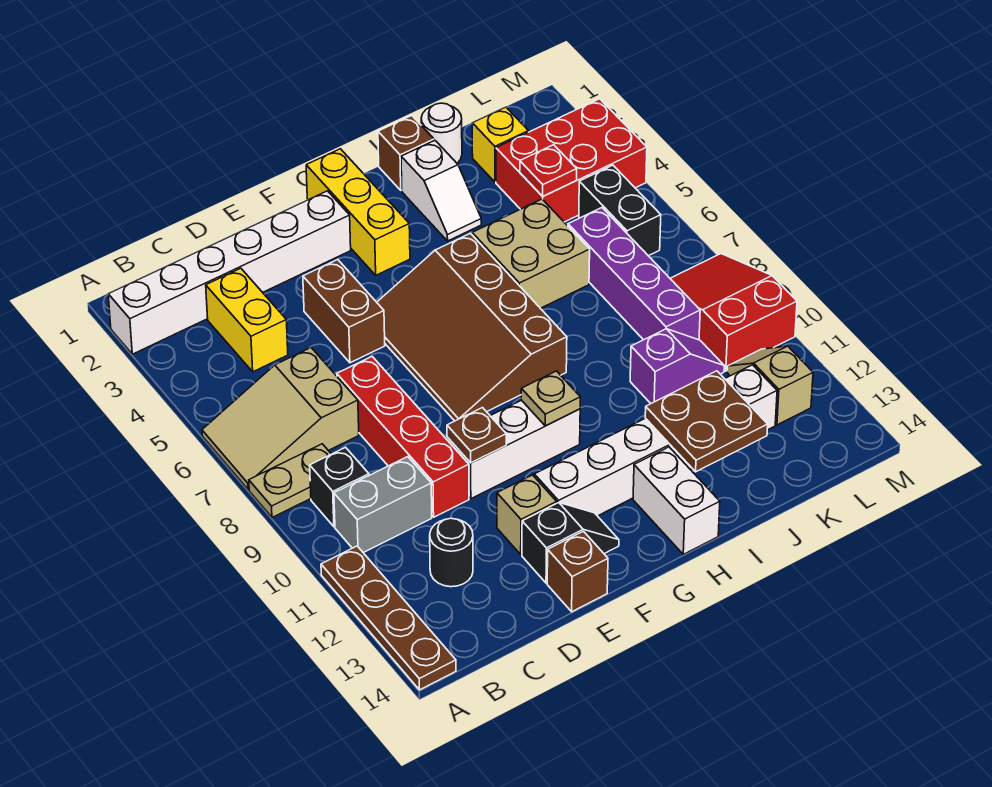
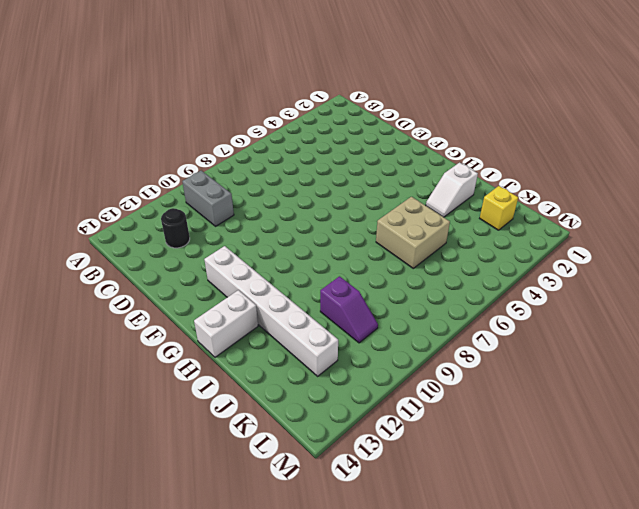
none -> white 1x6 brick [108,191,351,354]
none -> tan 2x3 slope [202,348,359,490]
none -> tan 1x2 plate [249,444,331,517]
none -> brown 1x4 plate [321,546,456,690]

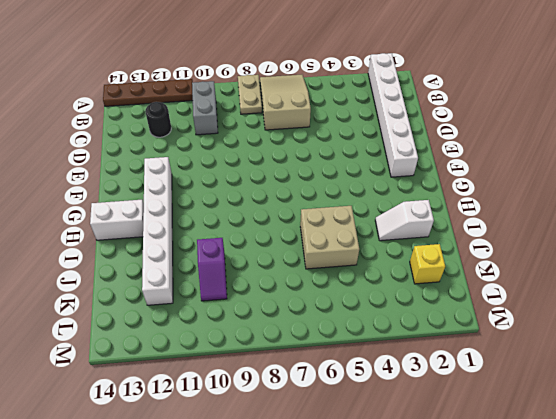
none -> black 1x1 brick [310,447,369,527]
none -> yellow 1x2 brick [206,268,288,372]
none -> red 1x4 brick [337,357,469,517]
none -> brown 1x2 brick [303,259,385,363]

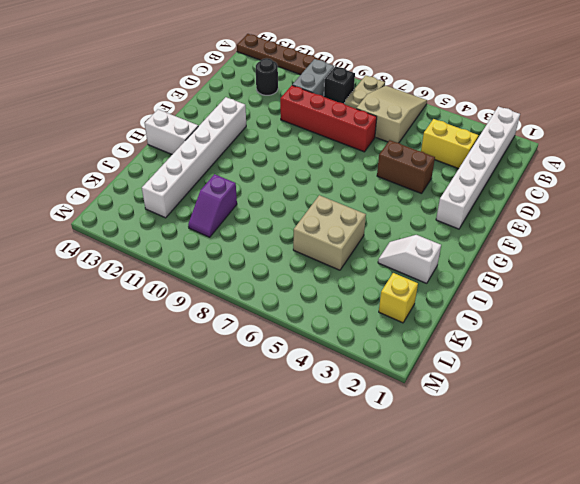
none -> white 1x3 brick [447,400,580,499]
none -> tan 1x1 brick [497,475,557,555]
none -> black 1x2 slope [522,502,619,583]
none -> brown 1x1 brick [547,531,608,612]

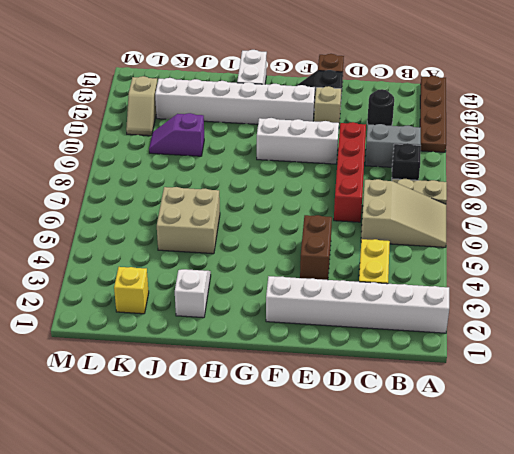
none -> brown 3x4 slope [377,233,567,421]
none -> yellow 1x3 brick [306,149,410,275]
none -> brown 1x1 brick [378,116,434,190]
none -> white 1x1 round brick [421,103,462,163]

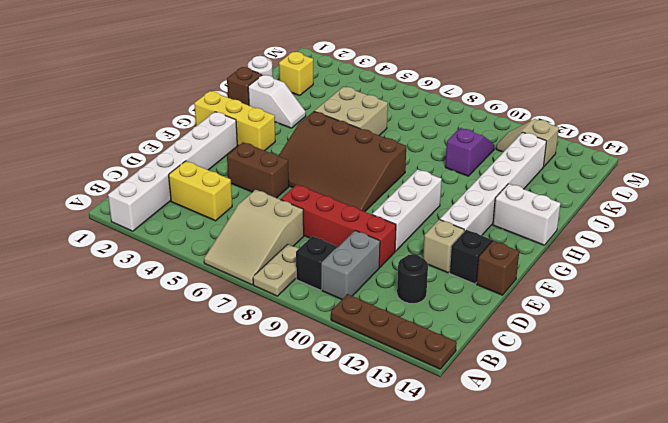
none -> red 2x3 brick [496,99,647,222]
none -> purple 1x4 brick [568,208,700,340]
none -> black 1x2 brick [579,165,661,256]
none -> red 2x3 slope [670,254,797,371]

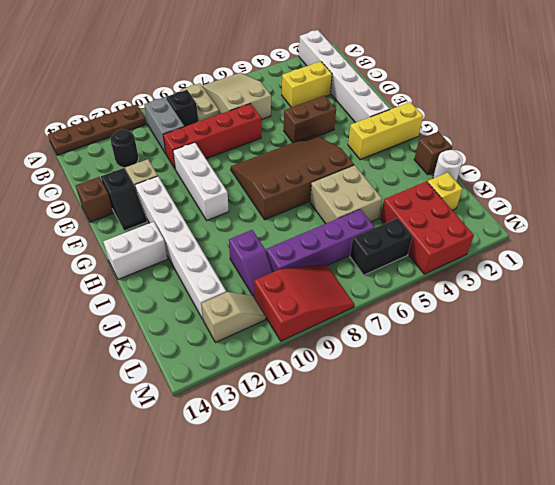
none -> white 1x2 slope [401,141,481,241]
none -> brown 1x1 plate [447,408,506,463]
none -> tan 1x1 plate [521,371,580,426]
none -> brown 2x2 plate [645,371,768,472]

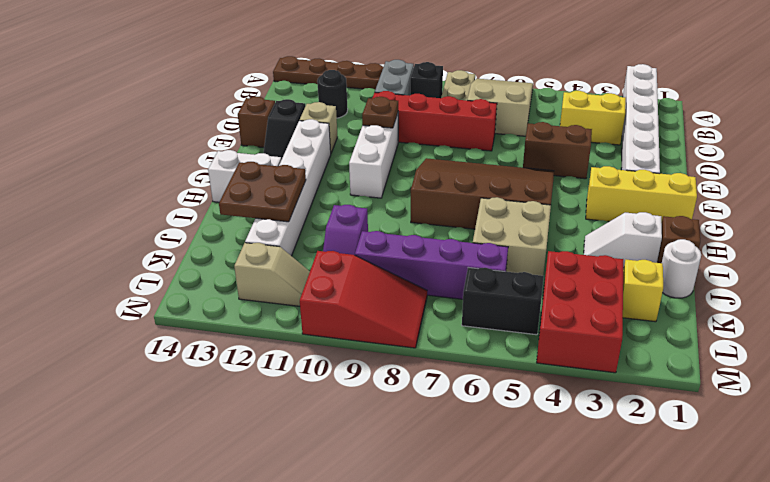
none -> tan 1x1 plate [521,371,580,426]
none -> red 1x1 plate [520,145,577,196]

